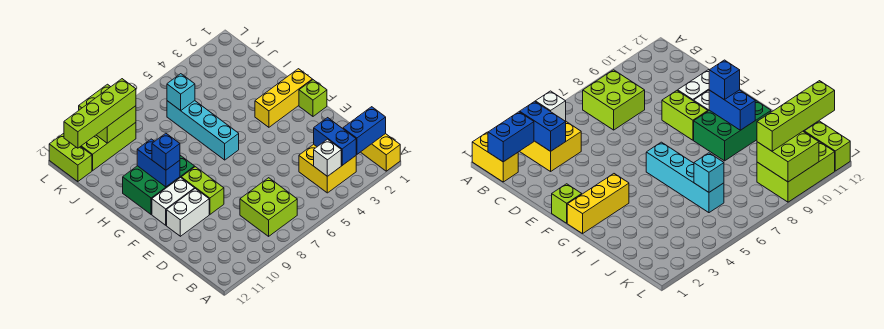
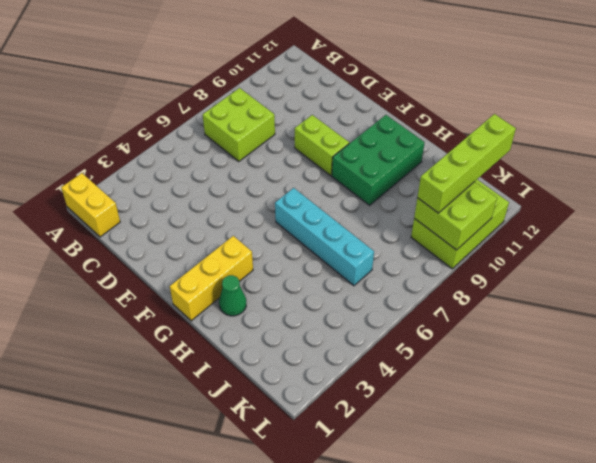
green 1x1 cone [219,275,246,316] -> none
none -> yellow 2x2 brick [299,144,356,193]
none -> white 1x2 brick [167,189,209,236]
none -> lime 1x1 brick [299,80,327,116]

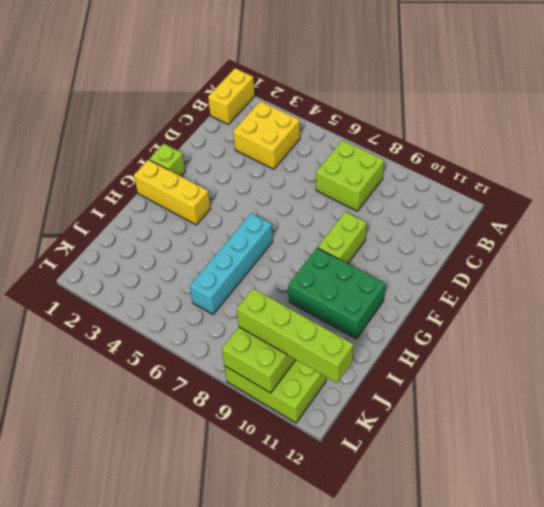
none -> white 1x2 brick [167,189,209,236]
none -> white 1x2 brick [152,178,195,225]
none -> lime 1x2 brick [49,134,92,182]

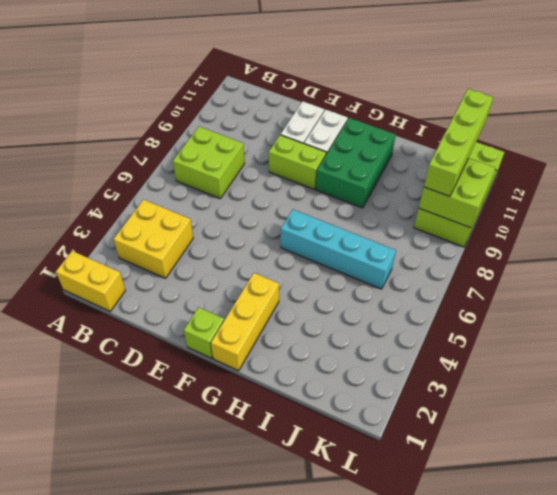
none -> blue 1x2 brick [343,107,386,154]
none -> blue 1x2 brick [314,118,356,165]
none -> white 1x1 brick [314,139,341,176]

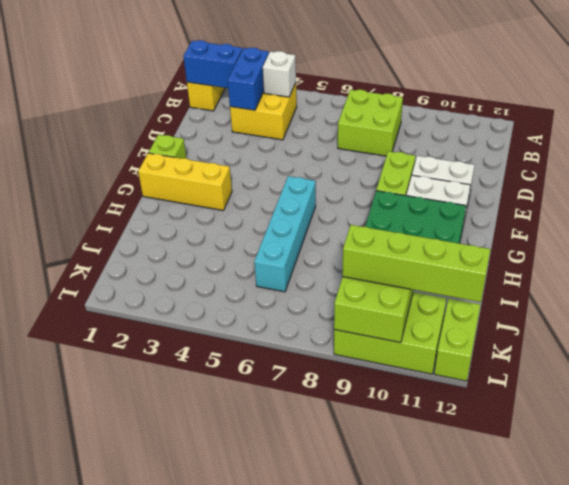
none -> blue 1x2 brick [137,139,180,187]
none -> cyan 1x1 brick [167,74,195,111]
none -> blue 1x1 brick [152,133,180,170]

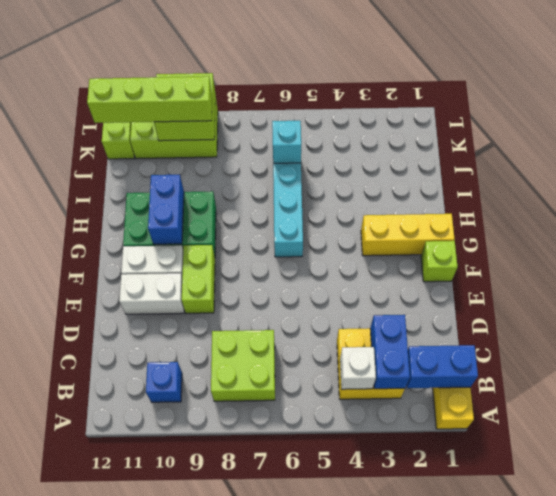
blue 1x1 brick [146,362,182,402] -> blue 1x1 brick moved to [152,133,180,170]

